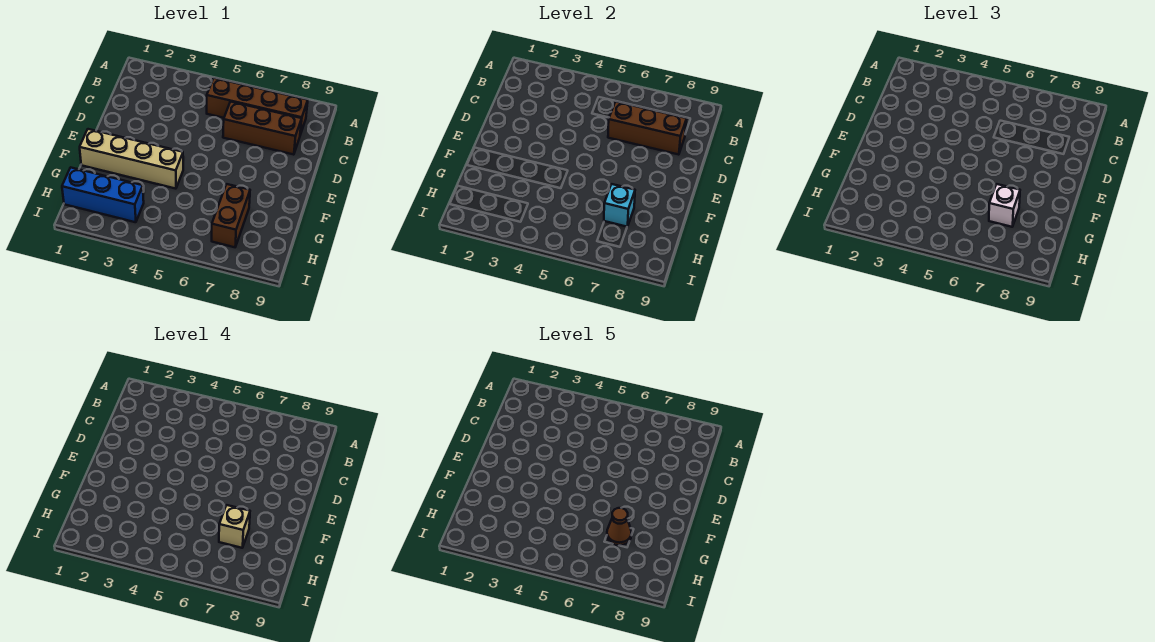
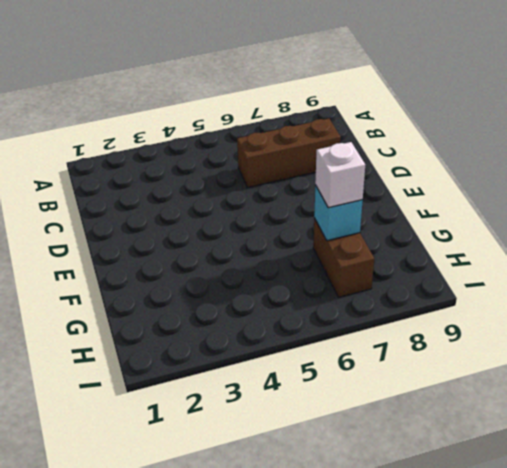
none -> brown 1x4 brick [207,78,308,135]
none -> tan 1x4 brick [80,129,183,189]

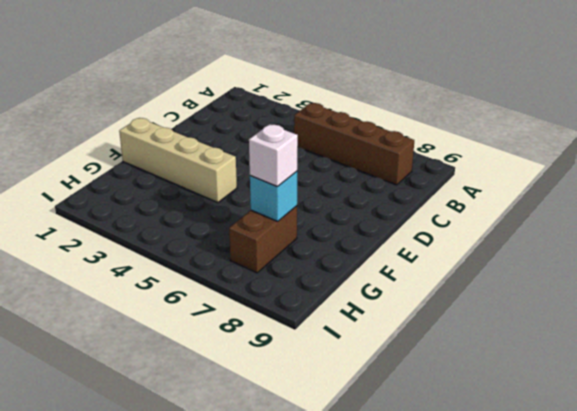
none -> brown 1x3 brick [223,102,302,155]
none -> blue 1x3 brick [62,167,144,222]

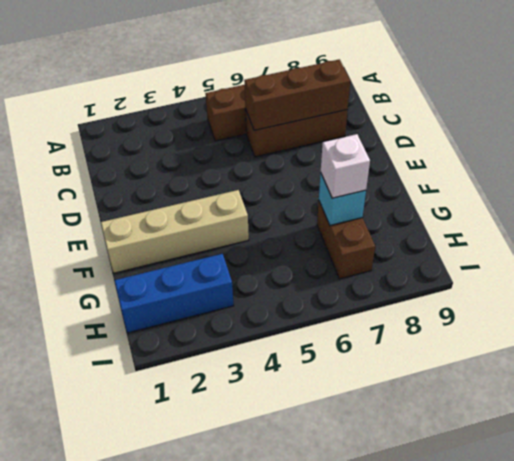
none -> tan 1x1 brick [219,505,250,548]
none -> brown 1x1 cone [607,508,632,545]

